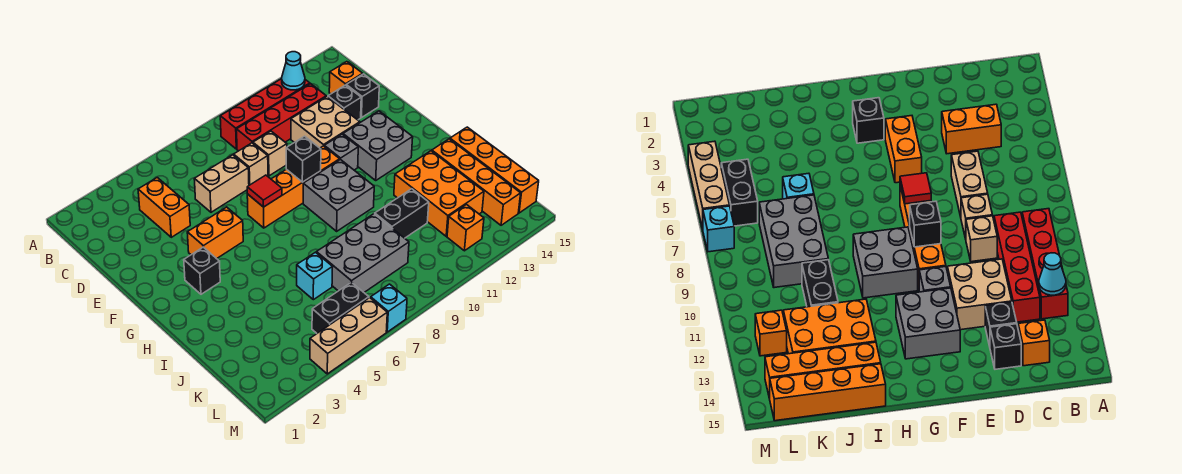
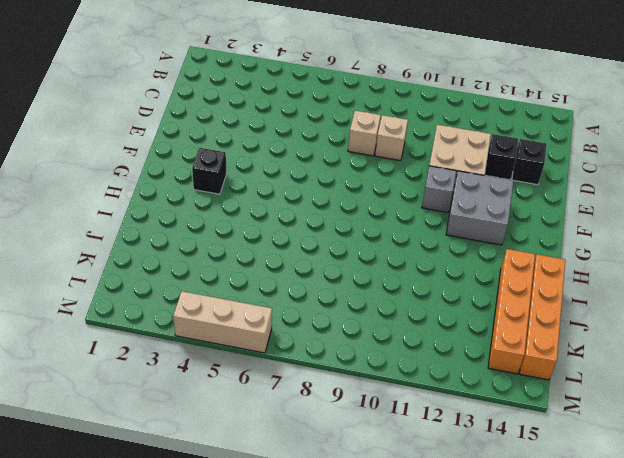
none -> red 1x4 brick [220,79,310,149]
none -> orange 1x2 brick [138,178,190,237]
none -> red 1x4 brick [237,84,327,151]

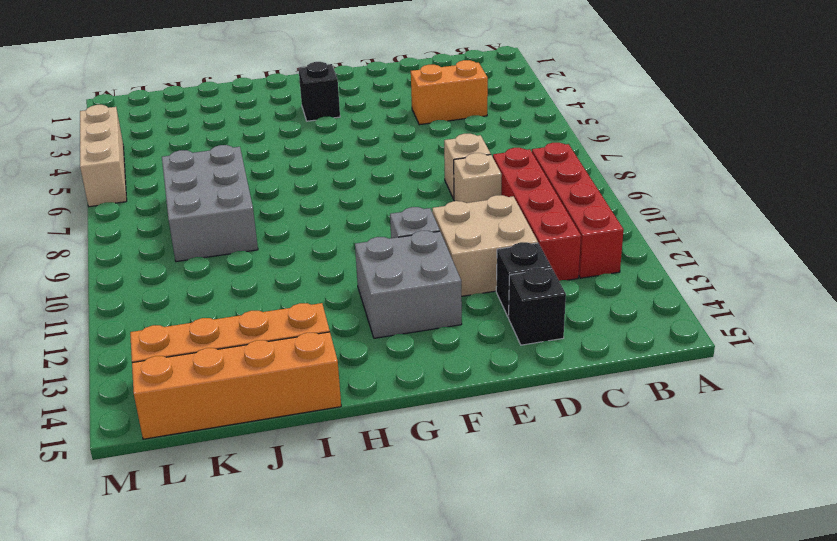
none -> orange 1x1 brick [329,62,363,94]
none -> tan 1x2 brick [194,155,249,212]
none -> orange 1x2 brick [187,207,243,259]

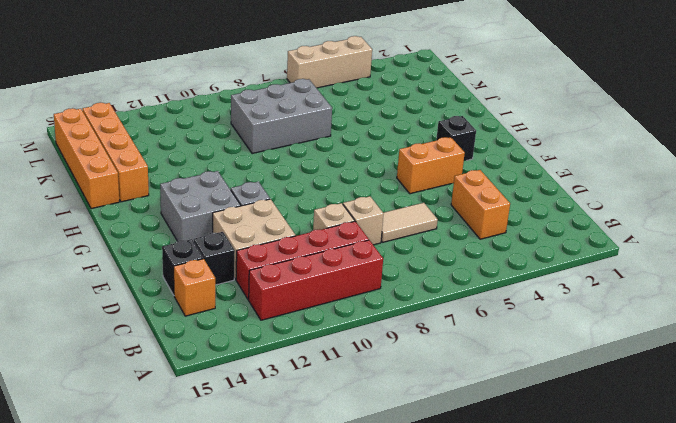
tan 1x2 tile [381,203,438,242] -> tan 1x2 brick [194,155,249,212]
none -> orange 1x4 brick [247,146,340,228]
none -> grey 2x2 brick [303,159,374,231]
none -> orange 2x3 brick [394,151,484,236]

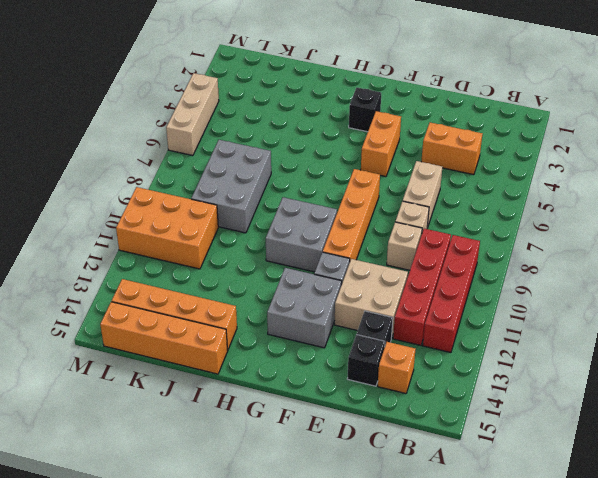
orange 2x3 brick [116,187,218,269] -> orange 2x3 brick moved to [394,151,484,236]
none -> cyan 1x1 brick [297,252,332,300]
none -> black 1x2 brick [375,189,429,238]
none -> black 1x2 brick [312,282,369,333]

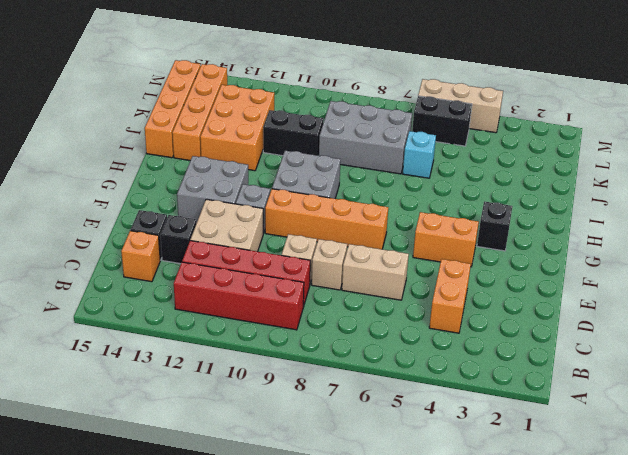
none -> orange 1x1 brick [447,205,484,251]
none -> cyan 1x1 brick [371,284,407,332]
none -> cyan 1x1 cone [282,52,305,90]

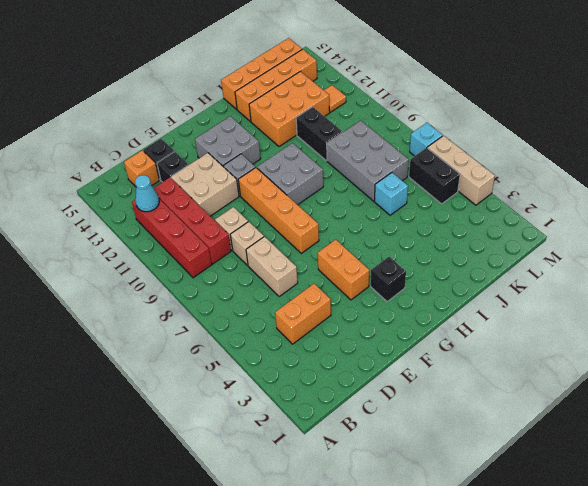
orange 1x1 tile [324,85,346,112] -> orange 1x1 brick [447,205,484,251]
none -> red 1x1 tile [247,175,282,207]
none -> black 1x1 brick [286,136,321,182]

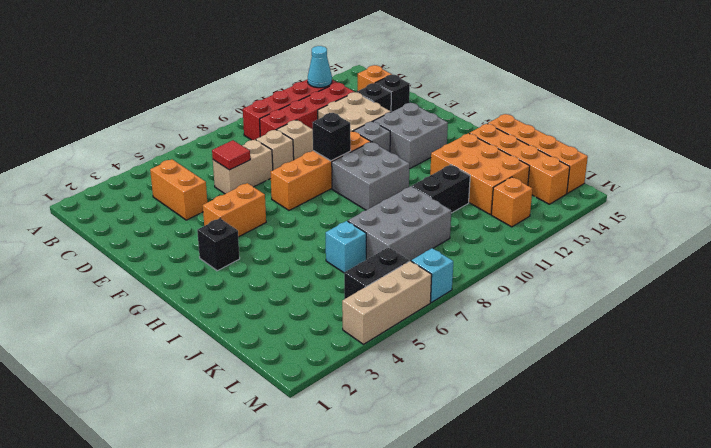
red 1x1 tile [212,140,250,170] -> red 1x1 tile moved to [247,175,282,207]

